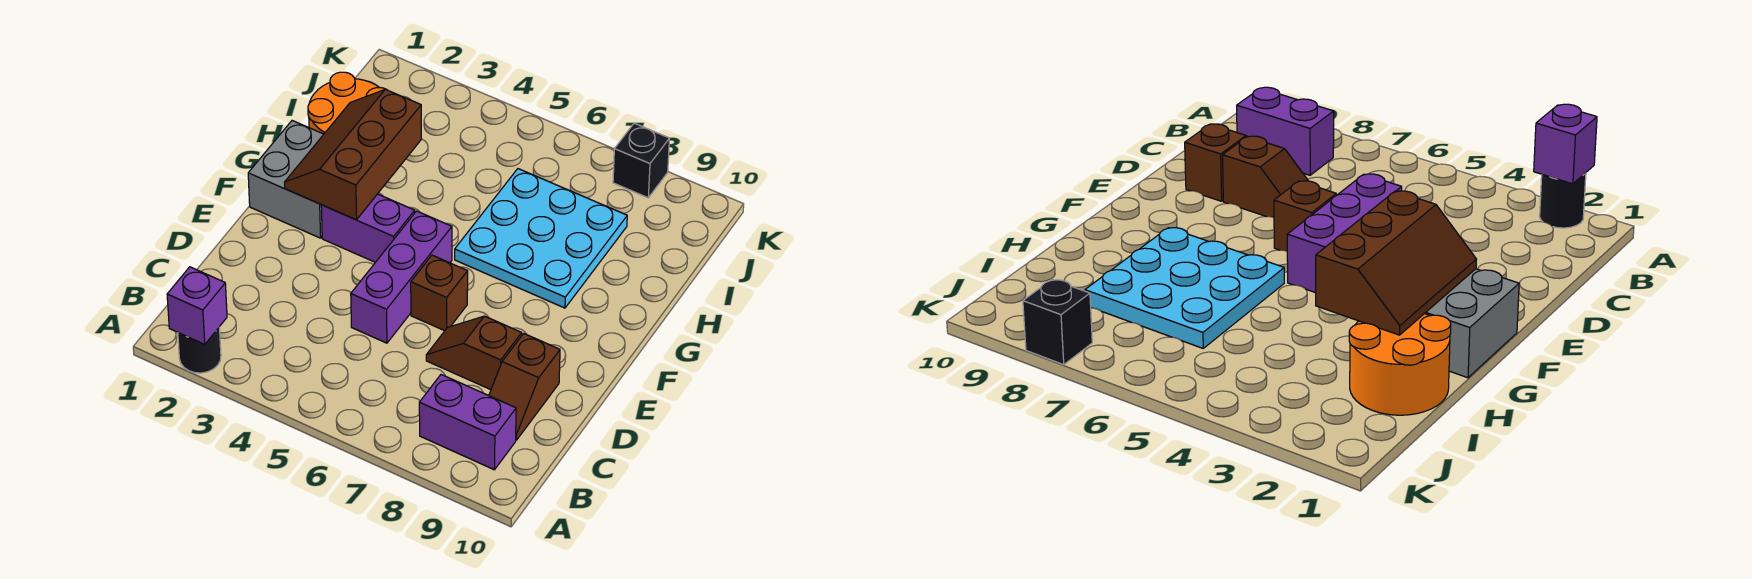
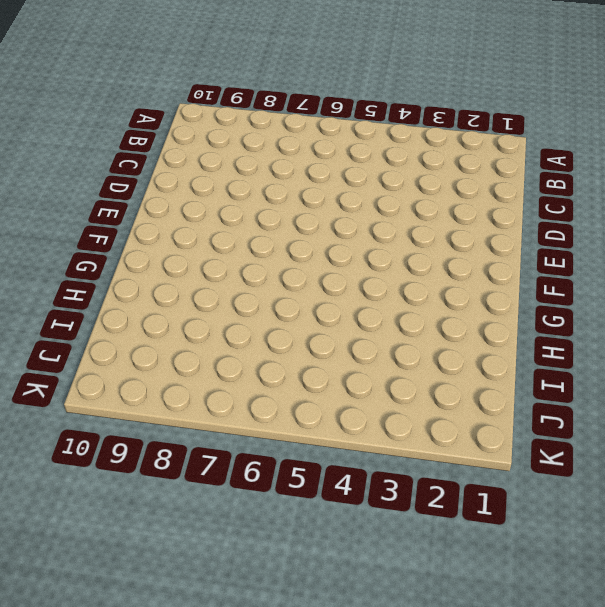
none -> black 1x1 round brick [178,328,221,373]
none -> purple 1x2 brick [419,375,516,470]
none -> brown 1x2 slope [489,333,560,440]

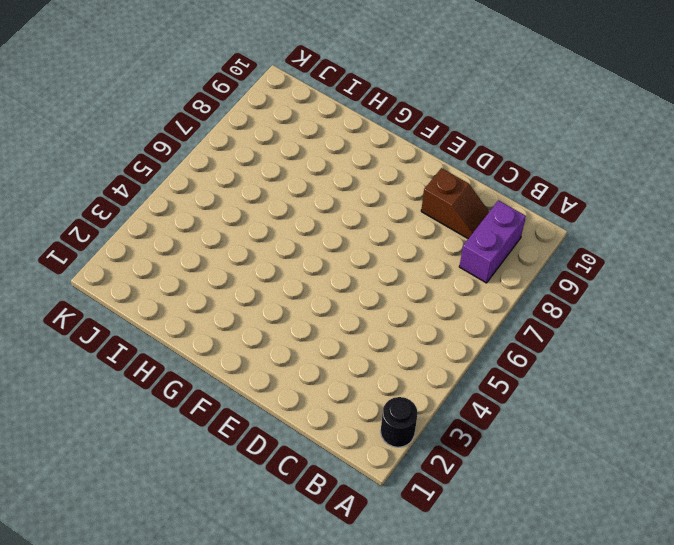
none -> purple 1x3 brick [351,211,452,343]
none -> brown 1x2 slope [426,316,522,390]
none -> brown 1x1 brick [411,255,468,331]

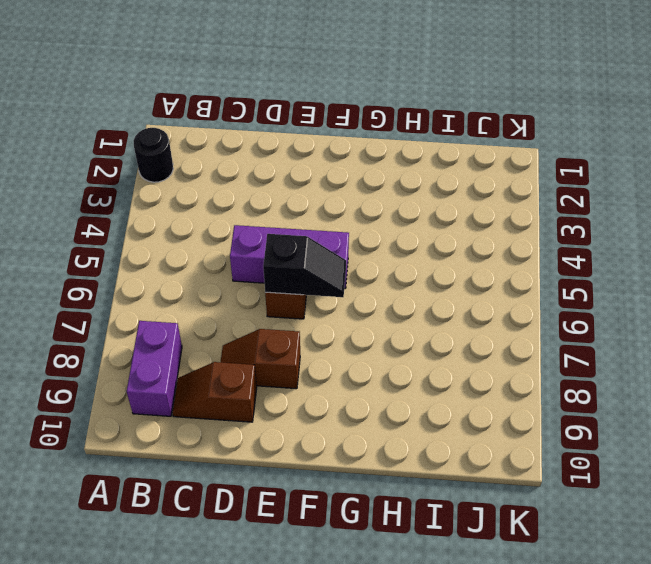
brown 1x2 slope [221,329,300,389] -> brown 1x2 slope turned to [426,316,522,390]
black 1x2 slope [263,234,346,297] -> none
none -> grey 2x2 brick [248,121,324,238]
none -> purple 1x2 brick [321,194,415,262]
none -> cyan 3x3 plate [455,169,627,308]

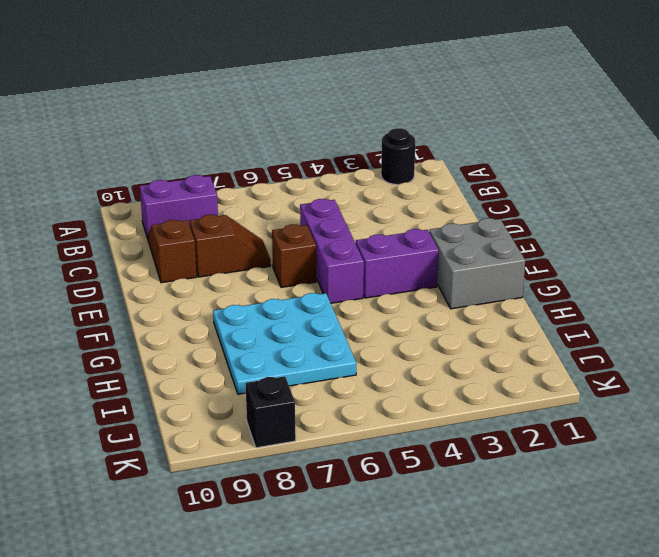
none -> orange 2x2 round brick [308,72,387,134]
none -> purple 1x1 brick [167,267,227,344]
none -> brown 2x3 slope [284,89,421,220]

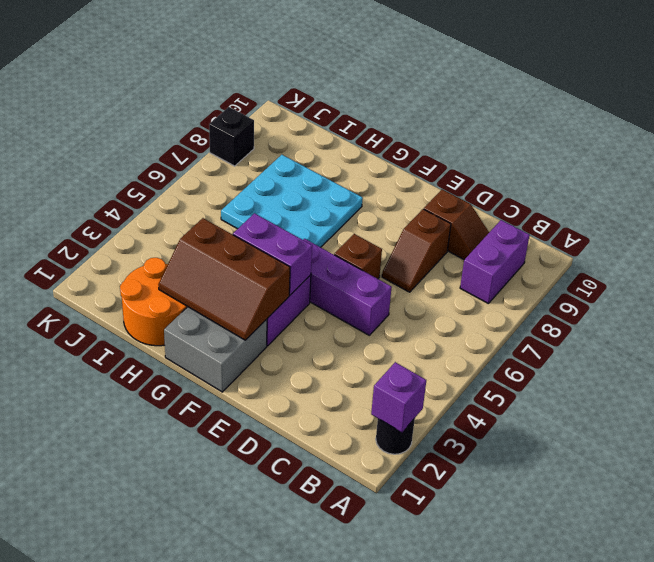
purple 1x2 brick [233,213,312,295] -> none

